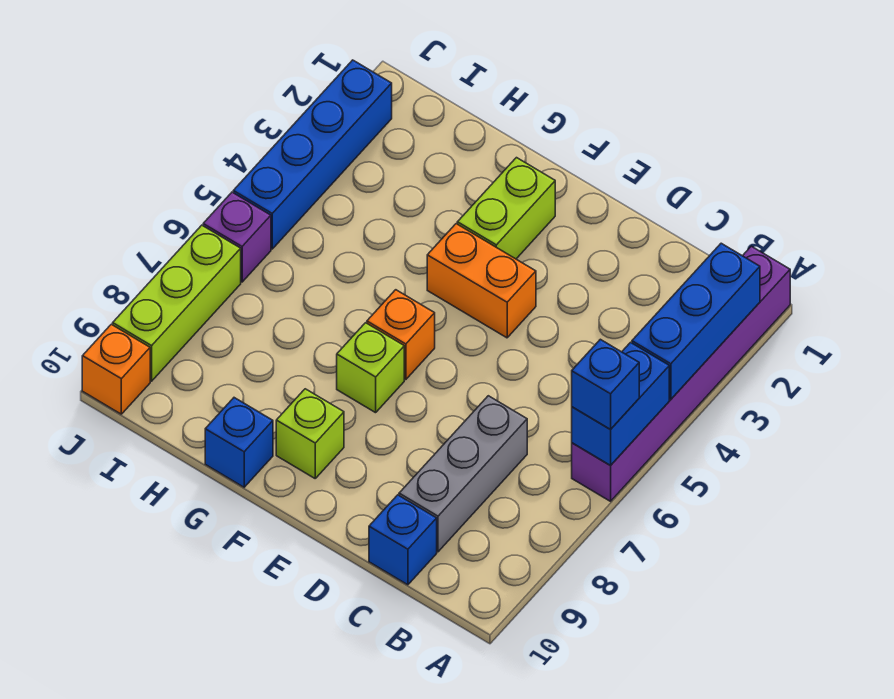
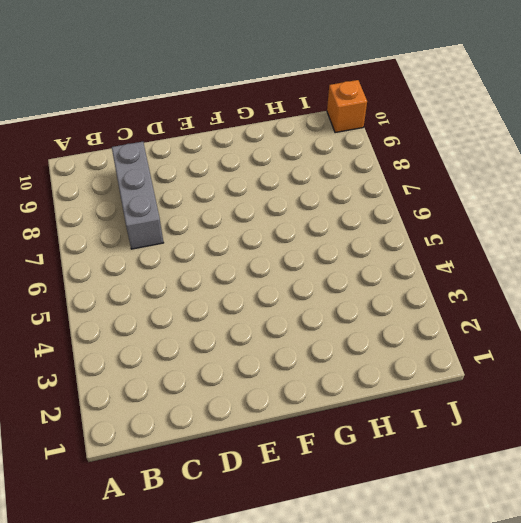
none -> purple 1x6 brick [572,246,790,501]
none -> blue 1x1 brick [369,495,437,585]
none -> orange 1x2 brick [427,224,536,338]

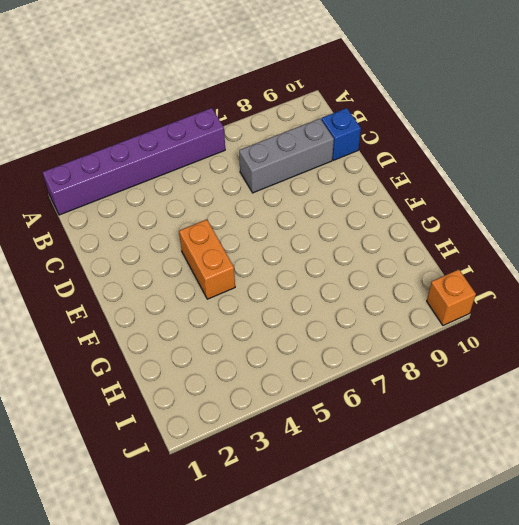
none -> lime 1x2 brick [457,158,555,259]
none -> orange 1x1 brick [367,290,435,380]
none -> lime 1x1 brick [337,323,404,413]

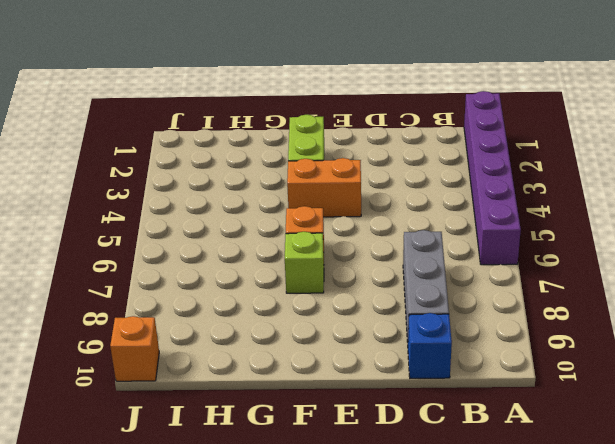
none -> lime 1x1 brick [276,389,344,478]
none -> blue 1x1 brick [205,398,273,487]
none -> blue 1x4 brick [233,60,392,249]

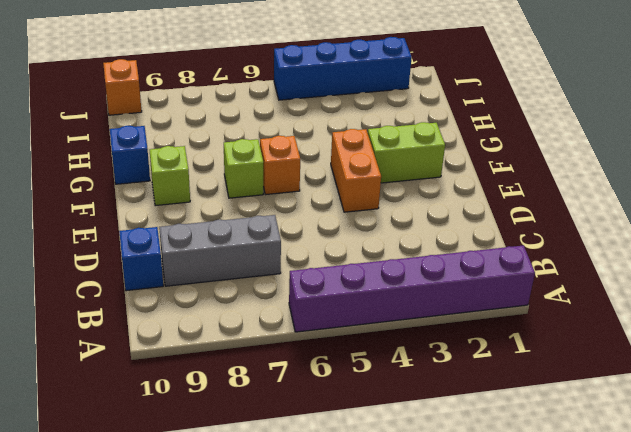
none -> purple 1x1 brick [203,192,271,282]
none -> lime 1x3 brick [113,225,241,381]
none -> blue 1x3 brick [632,243,760,399]

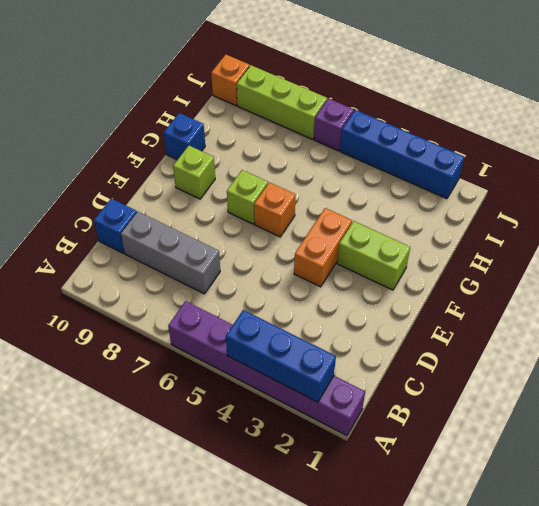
none -> blue 1x2 brick [572,342,669,466]
none -> blue 1x1 brick [572,339,639,430]

